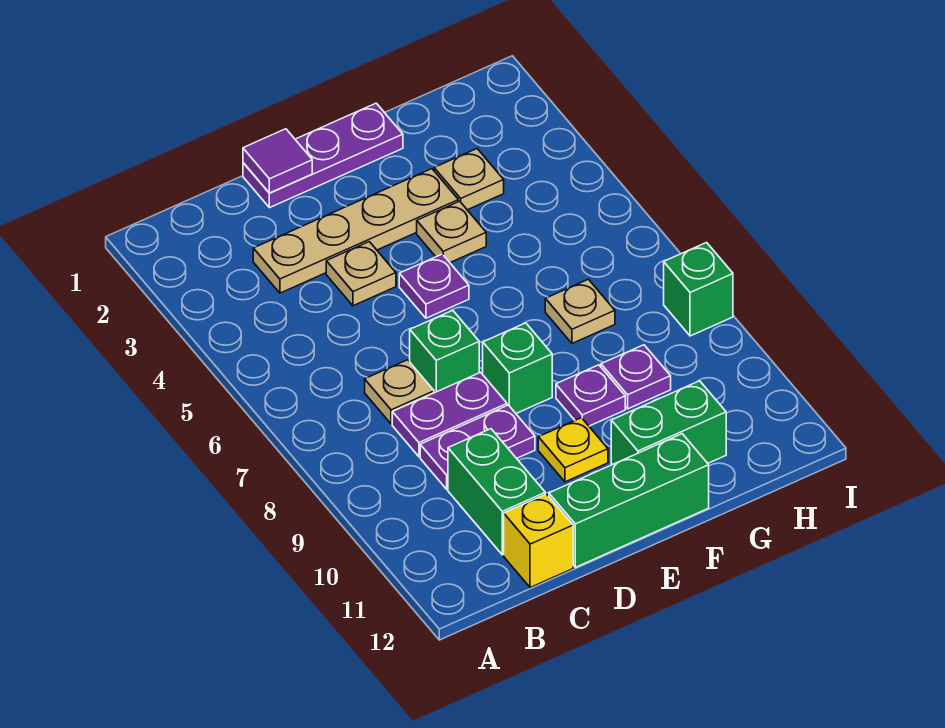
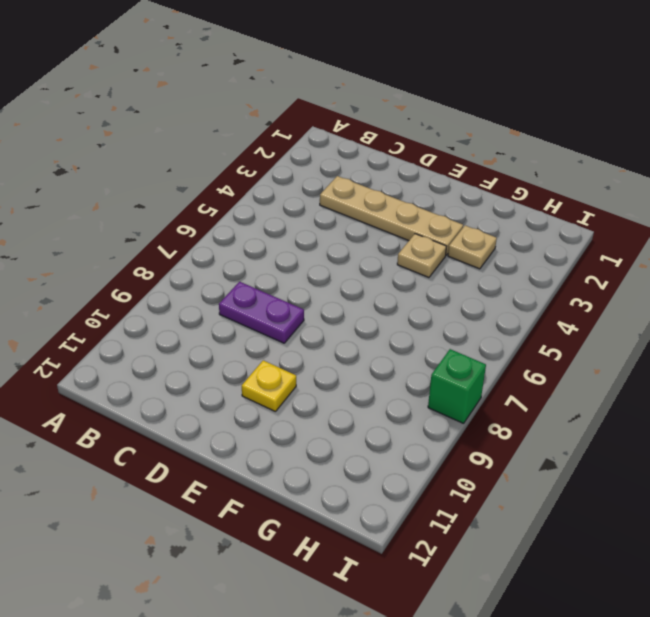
none -> tan 1x1 plate [365,360,434,424]
none -> purple 1x2 plate [420,405,535,489]
none -> green 1x2 brick [448,429,545,555]

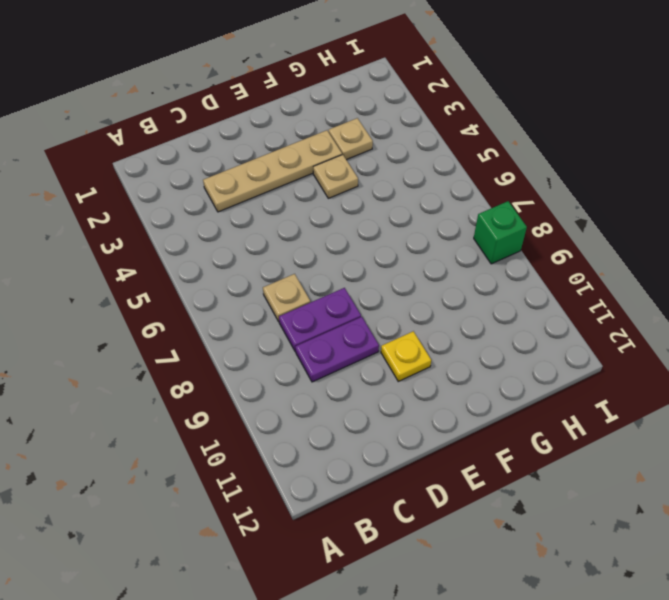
none -> green 1x2 brick [448,429,545,555]
none -> yellow 1x1 brick [504,494,573,588]
none -> purple 1x3 plate [243,103,403,208]

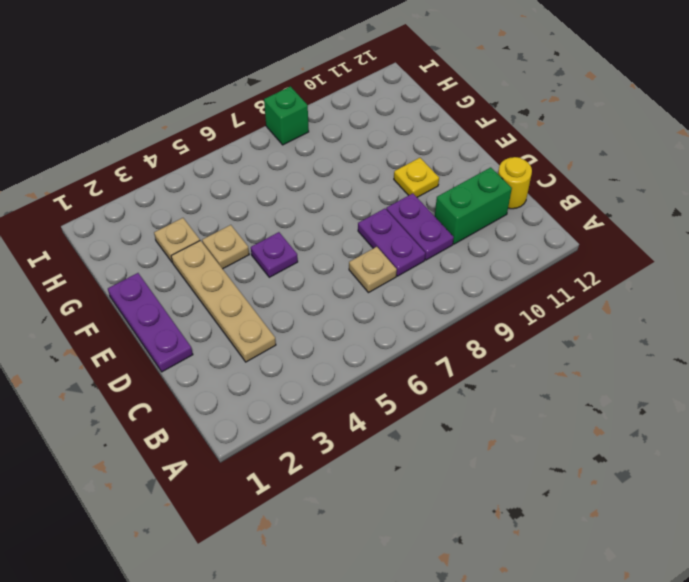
yellow 1x1 round brick [498,157,532,209] -> yellow 1x1 brick [504,494,573,588]
none -> tan 1x1 plate [326,242,396,306]
none -> green 1x1 brick [410,310,479,393]
none -> green 1x3 brick [549,434,709,567]

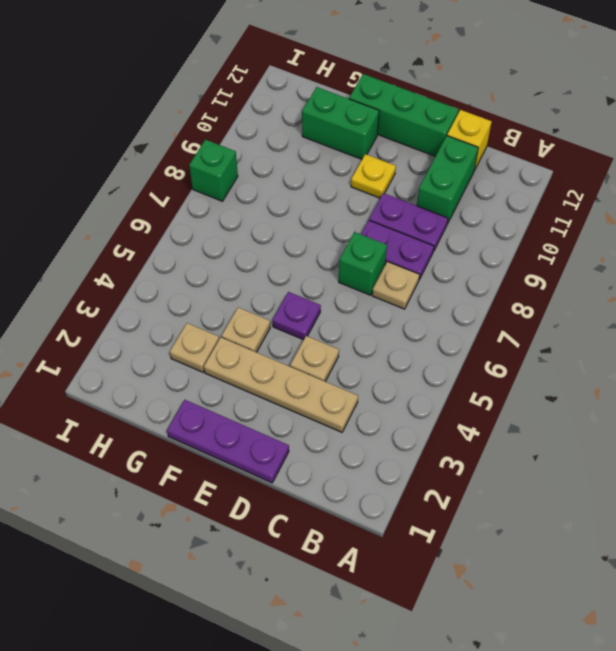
none -> green 1x1 brick [483,323,552,413]
none -> purple 1x1 plate [556,365,625,426]
none -> tan 1x1 plate [545,279,615,343]

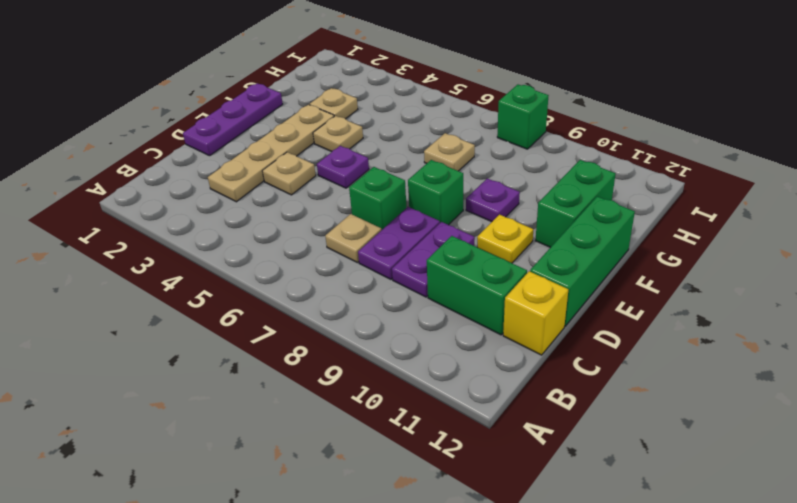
none -> purple 1x1 plate [601,345,671,409]
none -> purple 1x1 tile [243,129,312,193]

